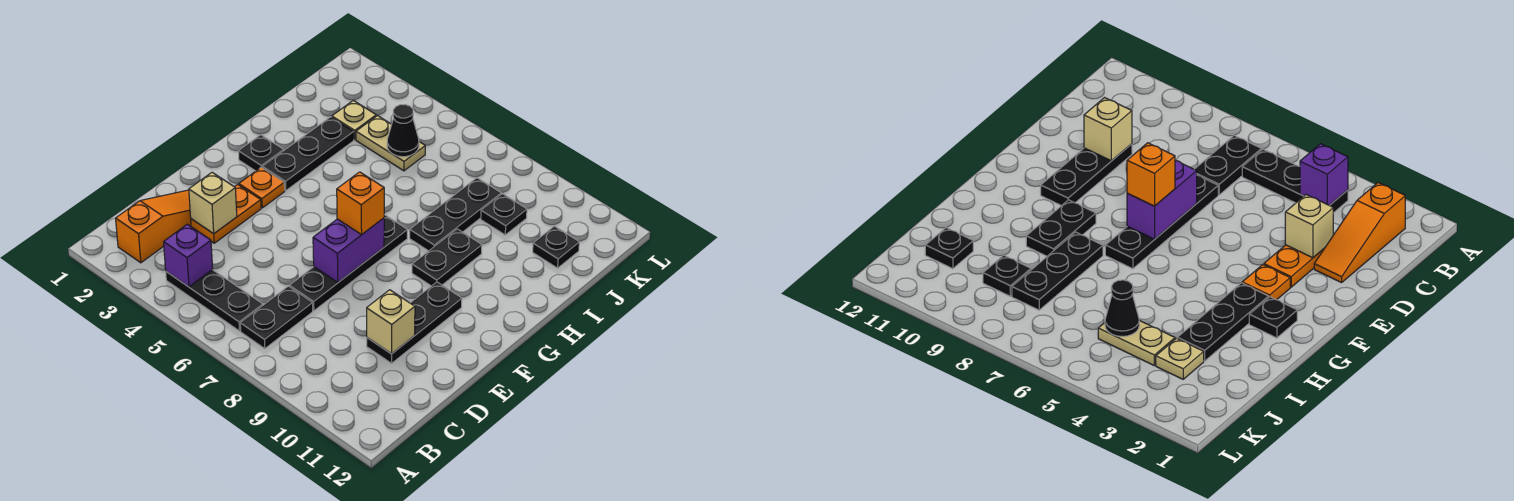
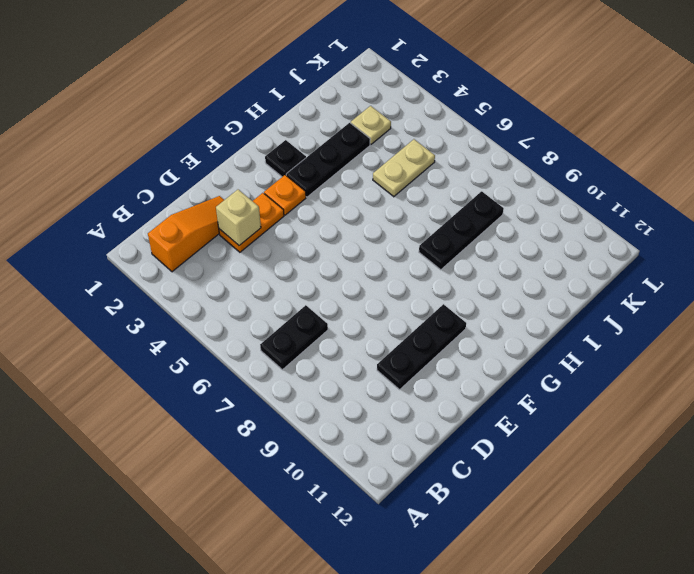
tan 1x2 plate [373,139,435,197] -> tan 1x2 plate turned to [356,116,425,171]
none -> black 1x3 plate [166,270,263,331]
none -> black 1x4 plate [290,215,407,311]
none -> black 1x2 plate [412,229,482,286]

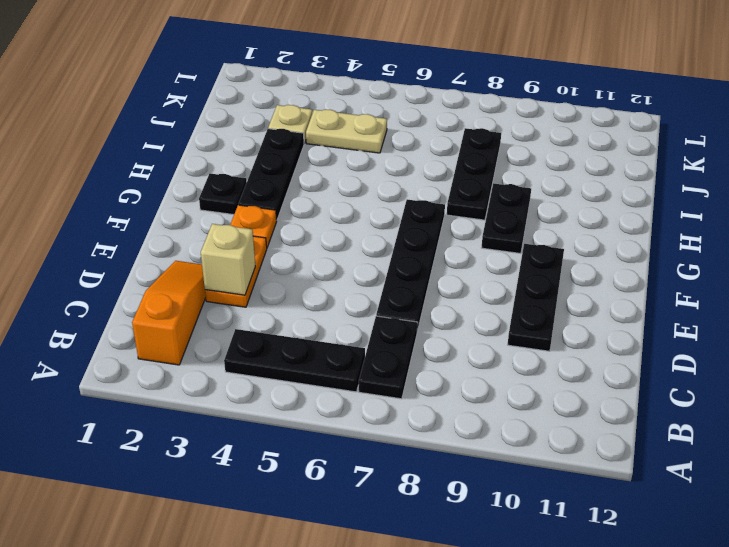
none -> black 1x1 plate [481,194,527,235]
none -> black 1x1 plate [533,226,579,268]
none -> purple 1x1 brick [164,224,213,287]

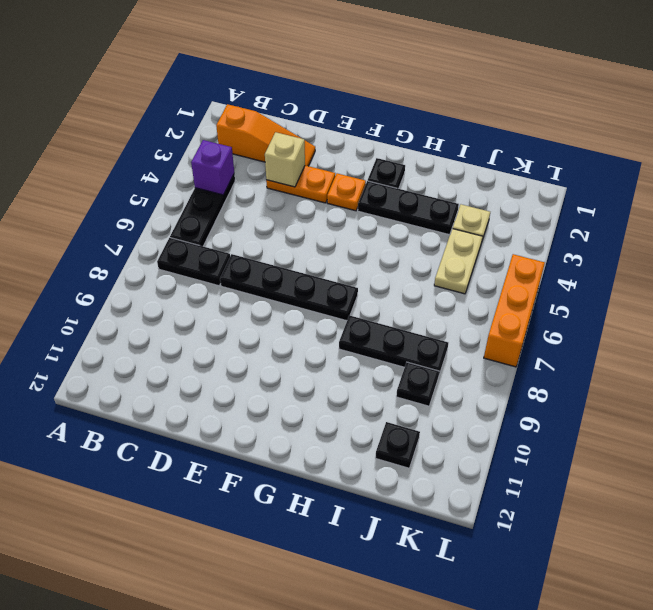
orange 1x3 brick [484,254,545,367] -> none
none -> black 1x3 plate [367,282,462,363]
none -> black 1x2 plate [412,229,482,286]
none -> tan 1x1 brick [367,290,415,354]

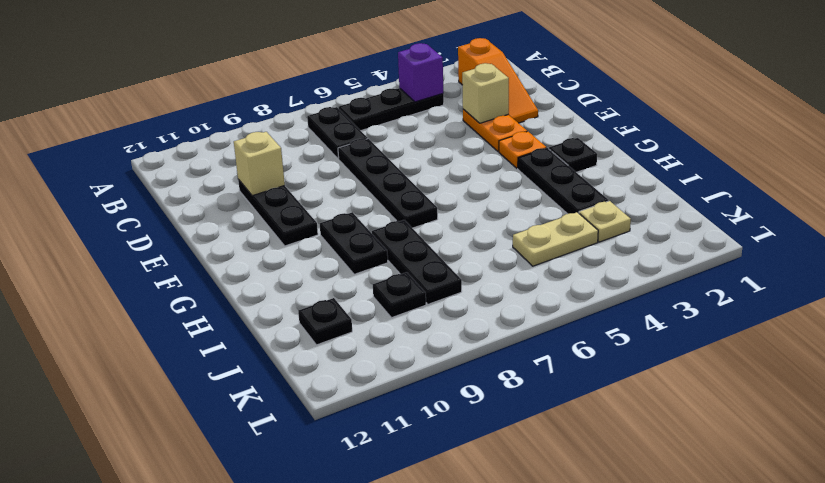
none -> purple 1x2 brick [313,218,384,282]
none -> black 1x1 cone [387,105,419,157]
none -> orange 1x1 brick [337,172,384,235]

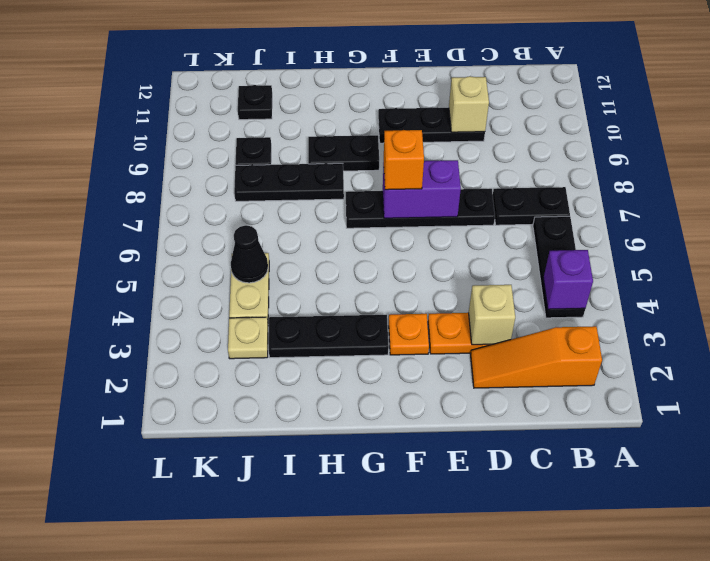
none -> black 1x1 plate [238,135,284,171]

